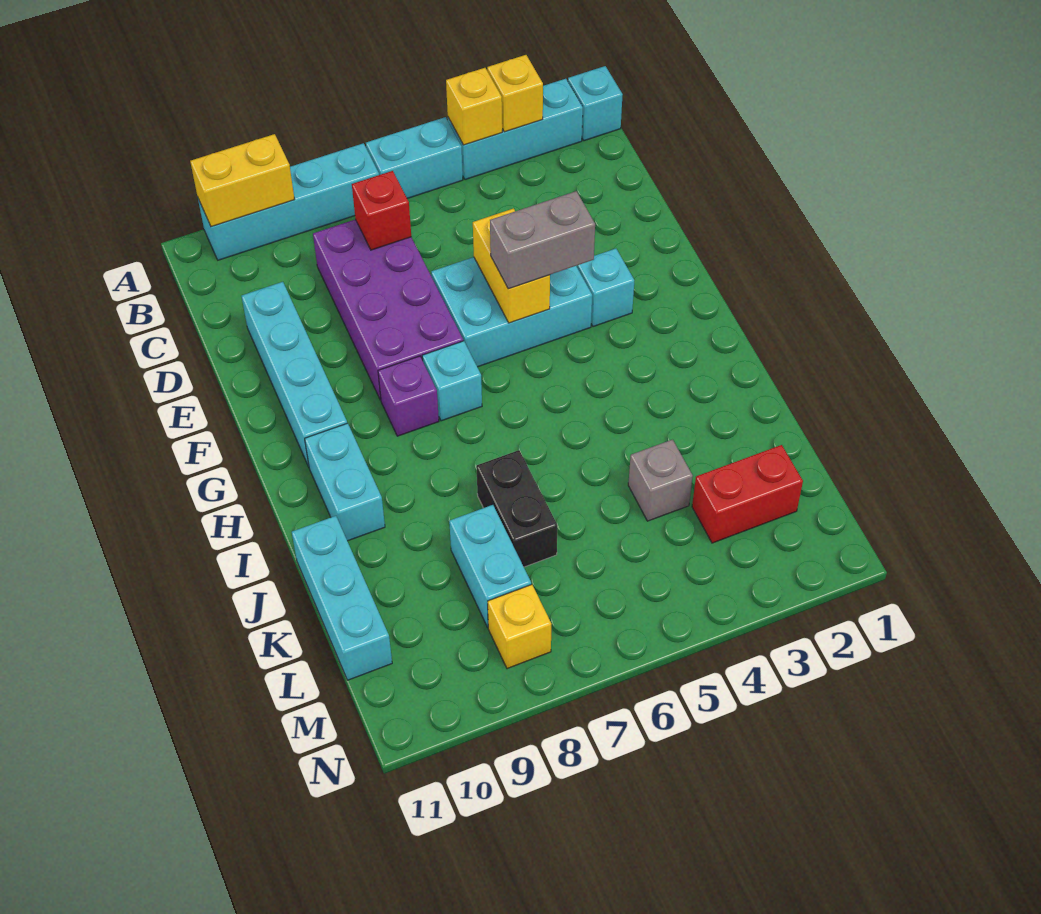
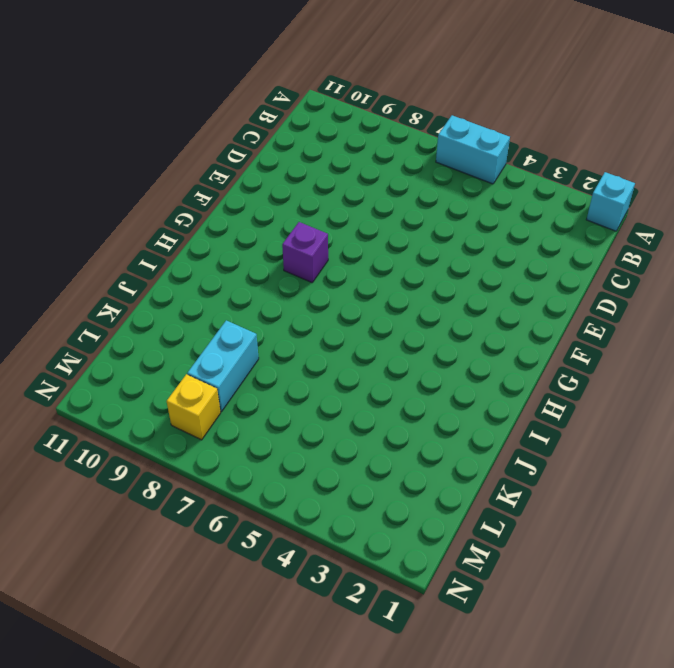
none -> cyan 1x3 brick [448,79,583,180]
none -> cyan 1x4 brick [198,143,379,260]
none -> purple 2x4 brick [313,220,463,400]

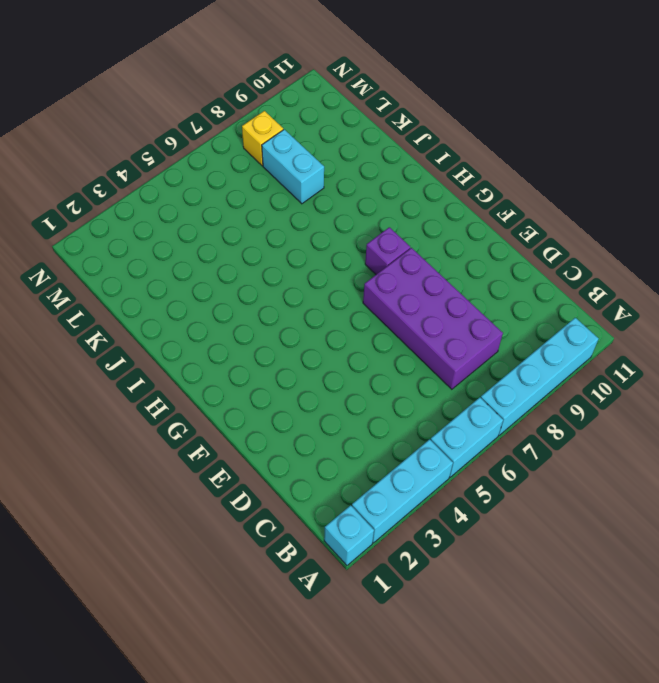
none -> cyan 1x4 brick [242,282,347,467]
none -> cyan 2x3 brick [431,257,592,367]
none -> cyan 1x1 brick [577,249,634,327]

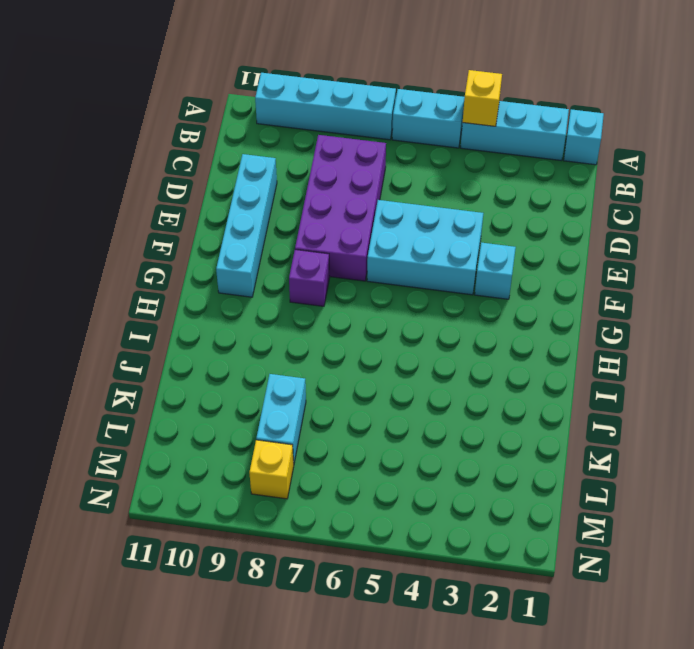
none -> cyan 1x1 brick [422,341,482,421]
none -> cyan 1x2 brick [305,423,385,541]
none -> black 1x2 brick [476,450,557,567]

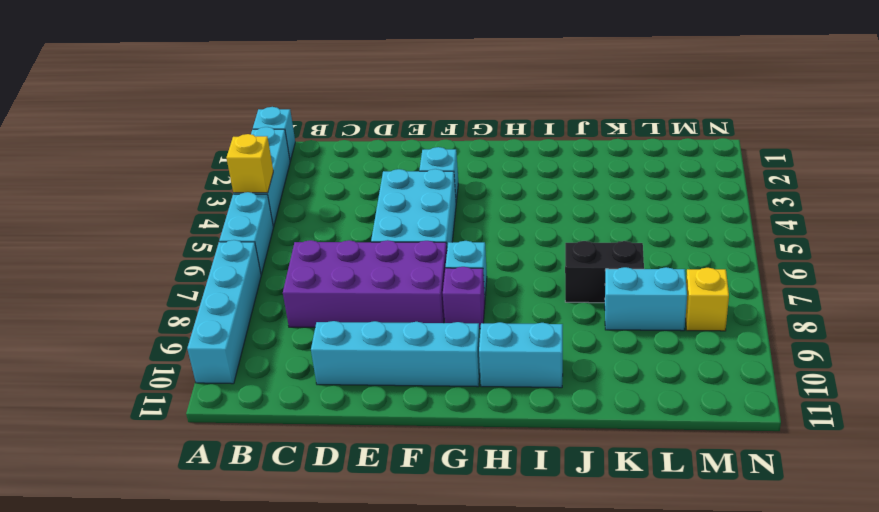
none -> cyan 1x3 brick [292,516,392,680]
none -> grey 1x1 brick [628,440,693,521]
none -> red 1x2 brick [692,445,803,543]

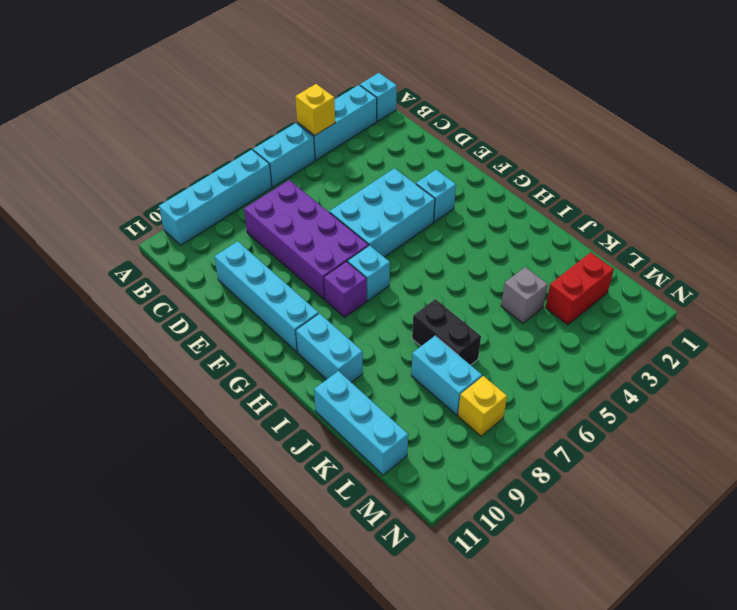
none -> yellow 1x1 brick [487,55,543,132]
none -> yellow 1x2 brick [190,134,295,227]
none -> red 1x1 brick [352,171,411,250]

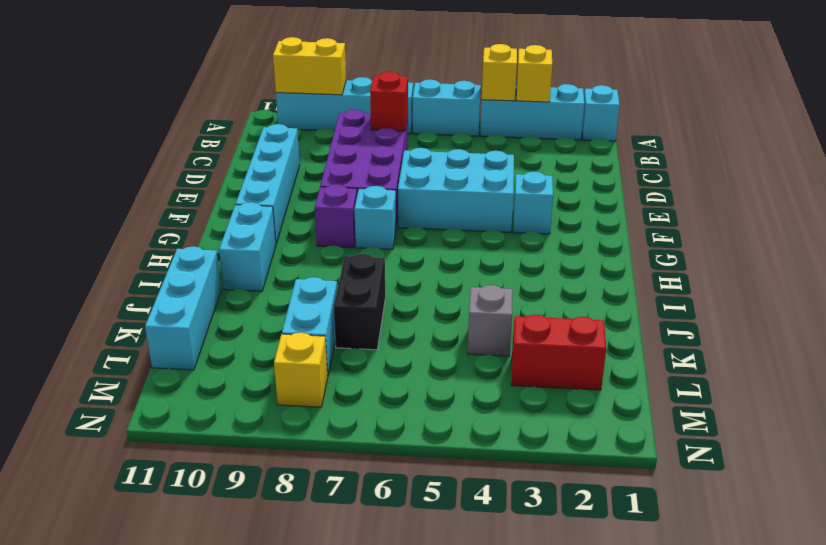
none -> yellow 1x2 brick [473,208,550,323]
none -> grey 1x2 brick [490,191,595,289]

